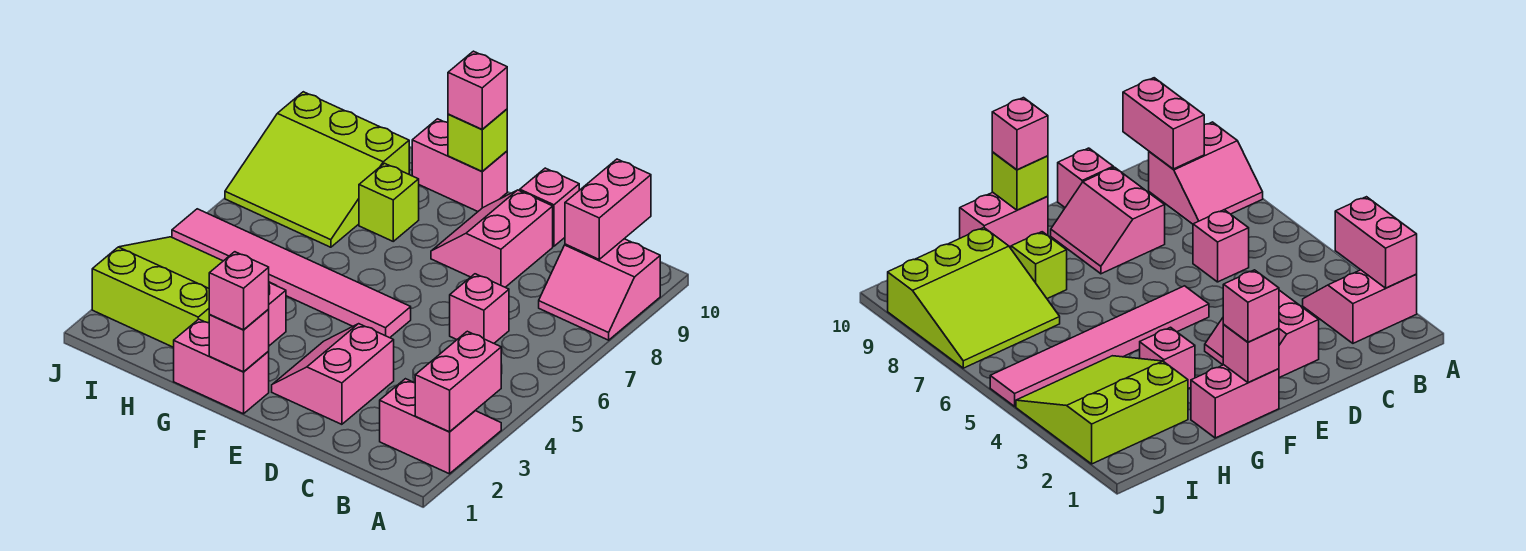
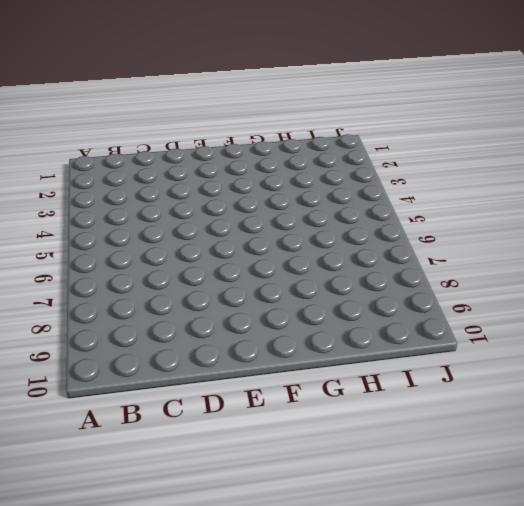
none -> pink 2x2 slope [380,379,501,474]
none -> pink 2x2 slope [539,239,660,340]
none -> pink 1x1 brick [450,274,509,343]

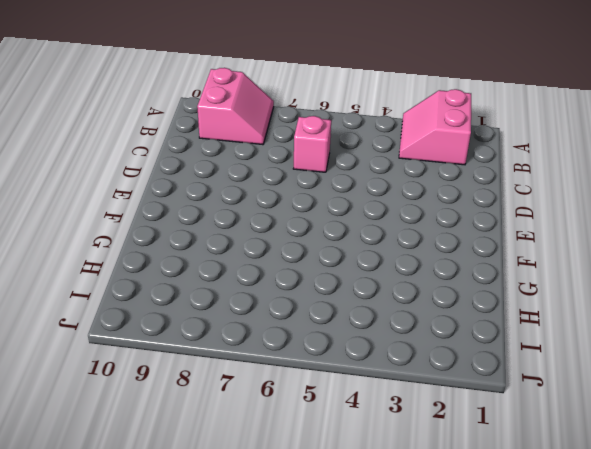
none -> pink 2x2 slope [272,324,394,424]
none -> pink 2x2 slope [431,190,553,287]
none -> pink 1x1 brick [520,168,579,246]

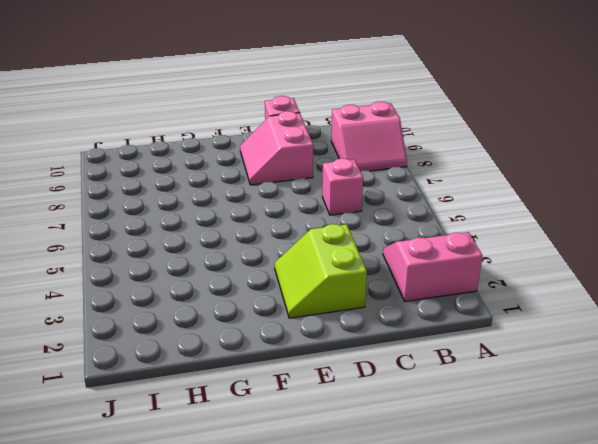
lime 2x2 slope [275,224,367,318] -> pink 2x2 slope [272,324,394,424]
none -> pink 1x6 tile [172,209,411,338]
none -> pink 1x2 brick [174,319,269,414]
none -> pink 1x2 brick [412,119,507,211]

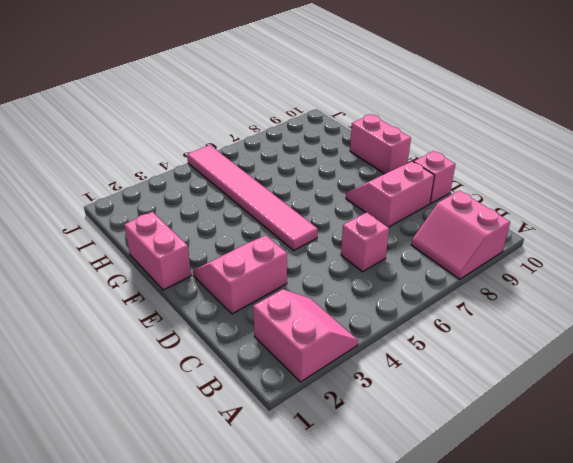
none -> pink 1x1 brick [269,283,286,346]
none -> lime 1x1 brick [359,163,419,241]
none -> lime 3x3 slope [92,237,275,347]

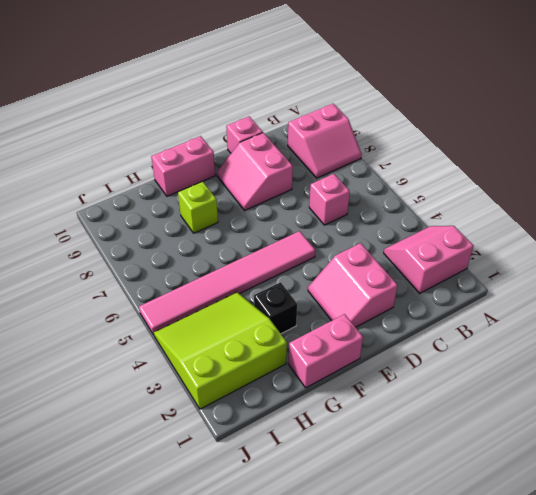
black 1x1 brick [254,282,297,334] -> pink 1x1 brick [269,283,286,346]
none -> lime 3x3 slope [225,92,409,247]
none -> pink 1x2 brick [415,331,501,432]
none -> pink 1x2 brick [565,159,651,259]

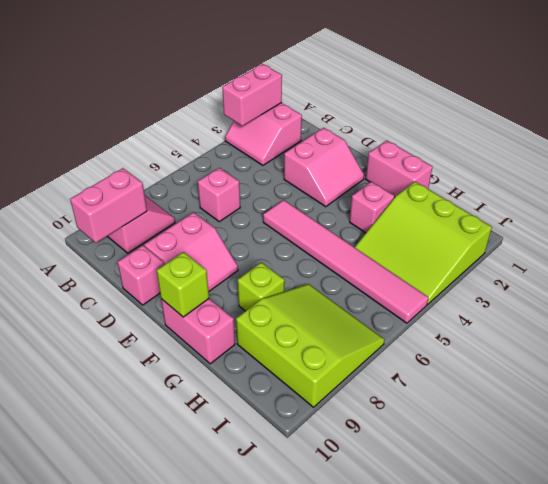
none -> pink 1x1 brick [209,309,269,372]
none -> pink 1x1 brick [209,252,269,330]
none -> pink 1x1 brick [448,51,507,129]

